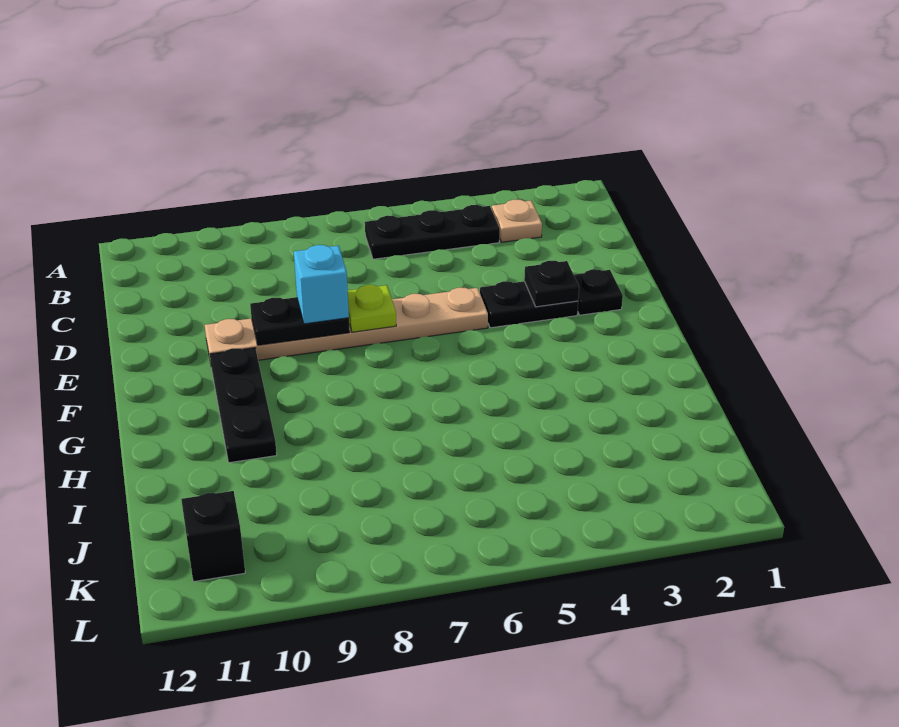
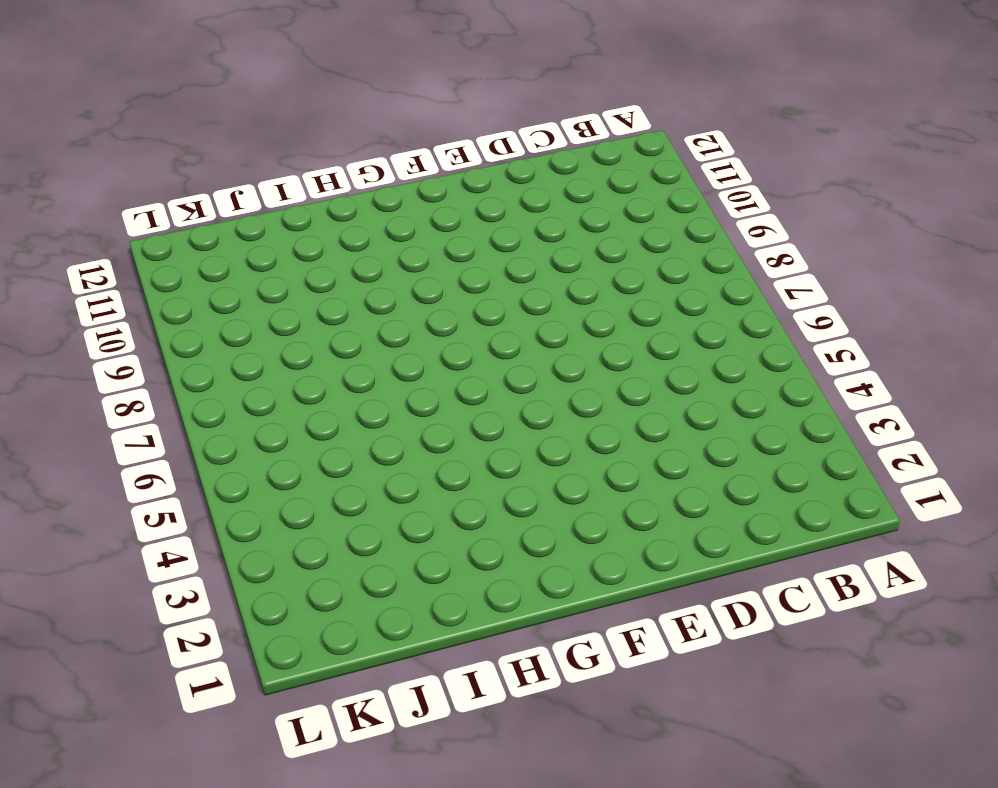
none -> tan 1x1 plate [492,200,542,242]
none -> black 1x3 plate [365,205,500,259]

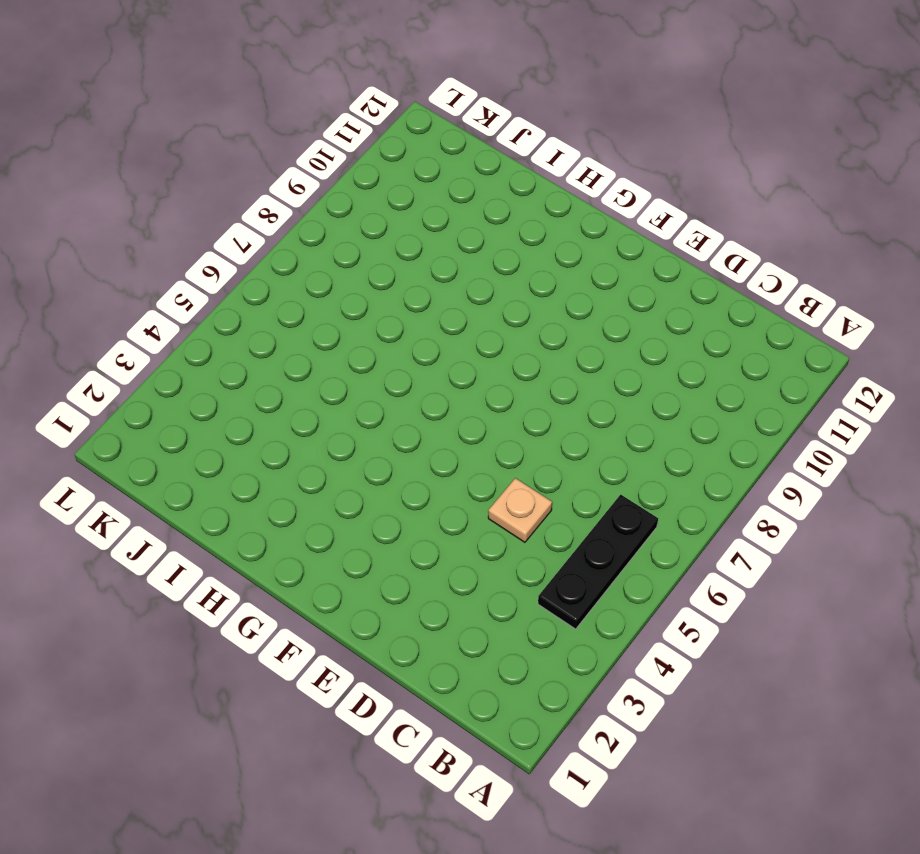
tan 1x1 plate [488,478,552,542] -> tan 1x1 plate moved to [492,200,542,242]
none -> black 1x1 plate [574,269,623,315]
none -> black 1x2 plate [480,281,578,328]

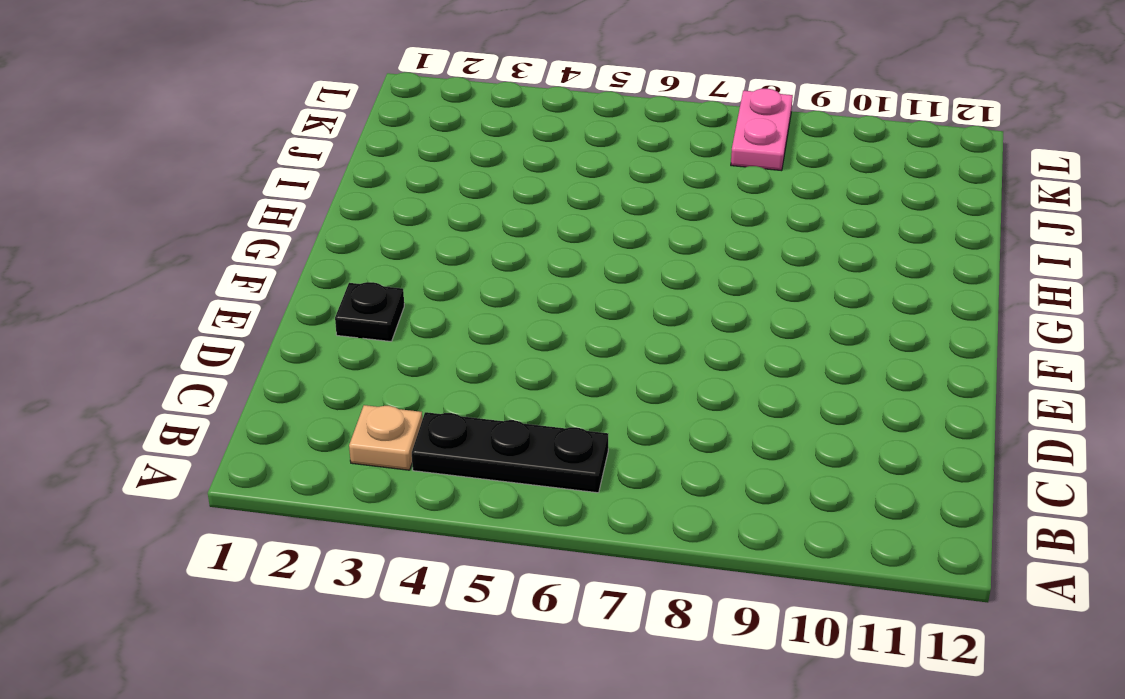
pink 1x2 plate [731,89,793,171] -> none
none -> black 1x2 plate [480,281,578,328]
none -> tan 1x6 plate [205,288,488,363]

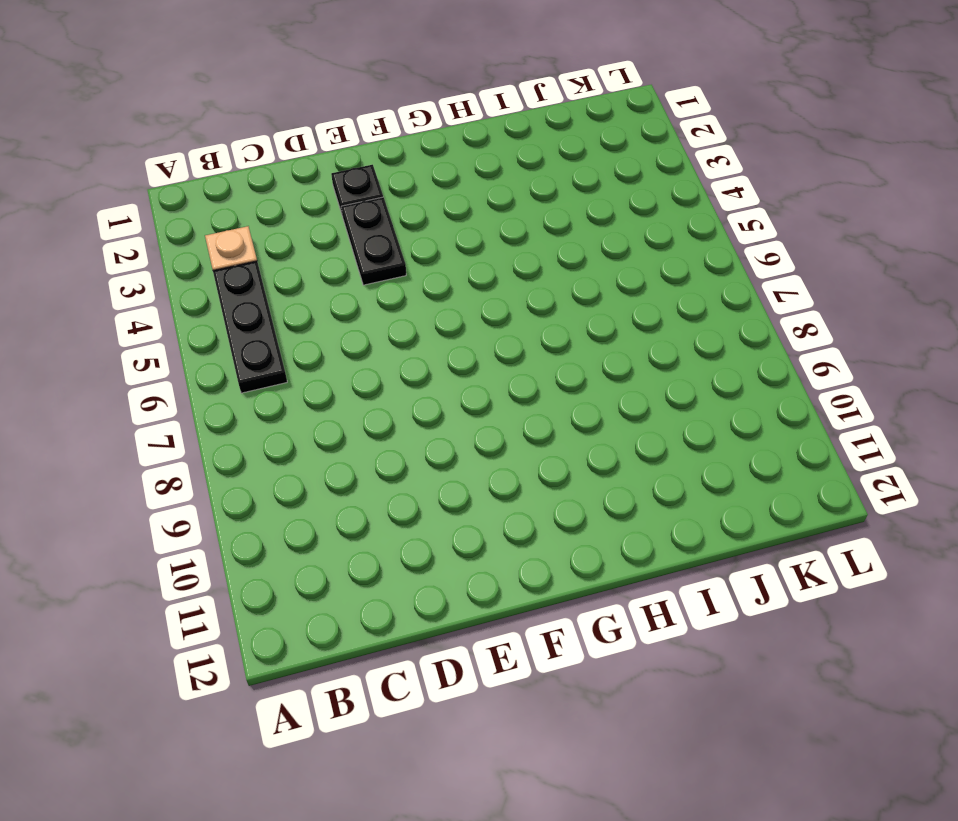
none -> tan 1x6 plate [205,288,488,363]
none -> black 1x3 plate [210,348,277,463]

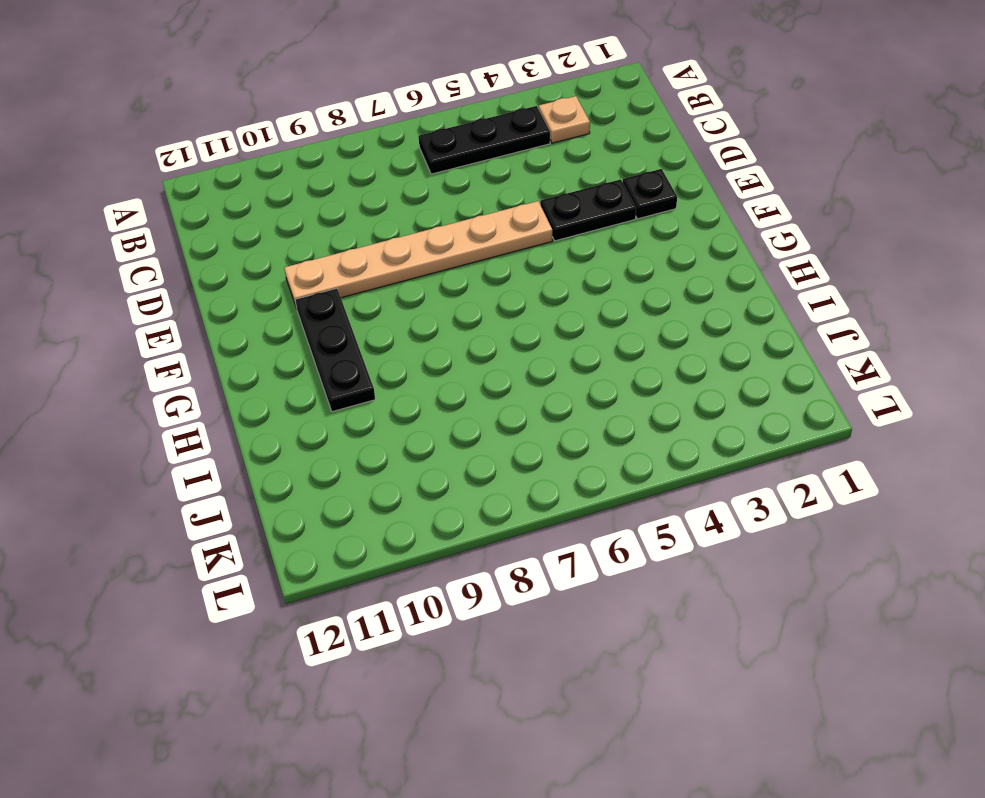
none -> black 1x1 brick [181,491,245,582]
none -> black 1x1 plate [524,261,579,307]

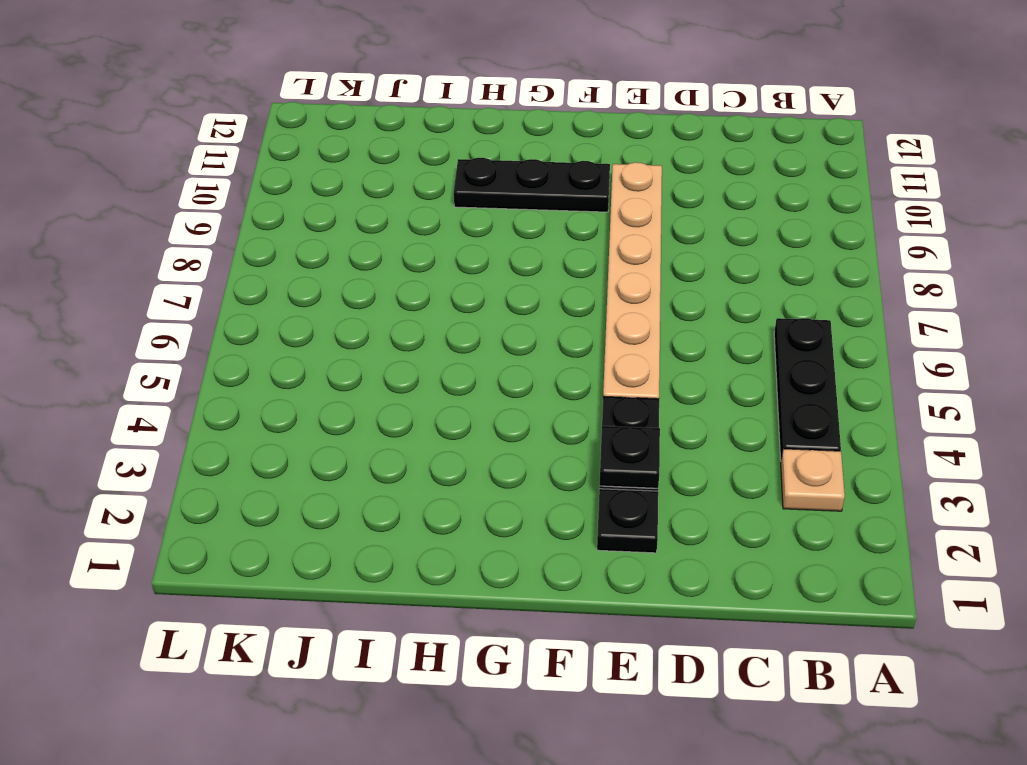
none -> black 1x1 brick [181,491,245,582]
none -> lime 1x1 plate [348,285,396,332]

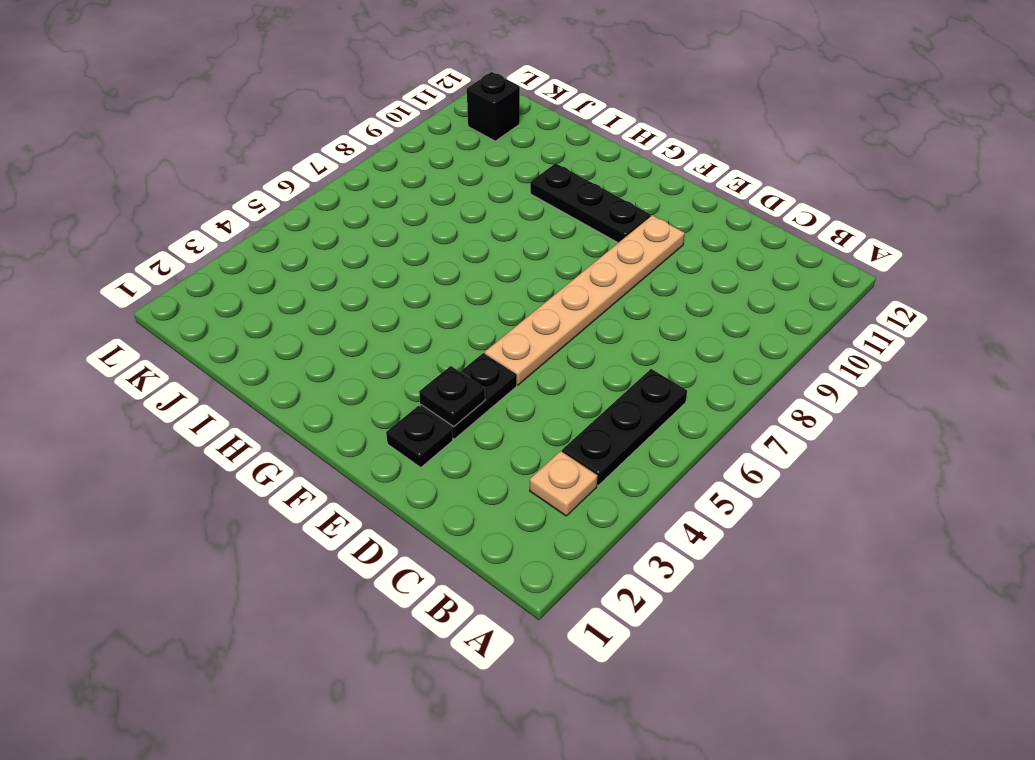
none -> lime 1x1 plate [348,285,396,332]
none -> black 1x2 plate [250,297,350,345]

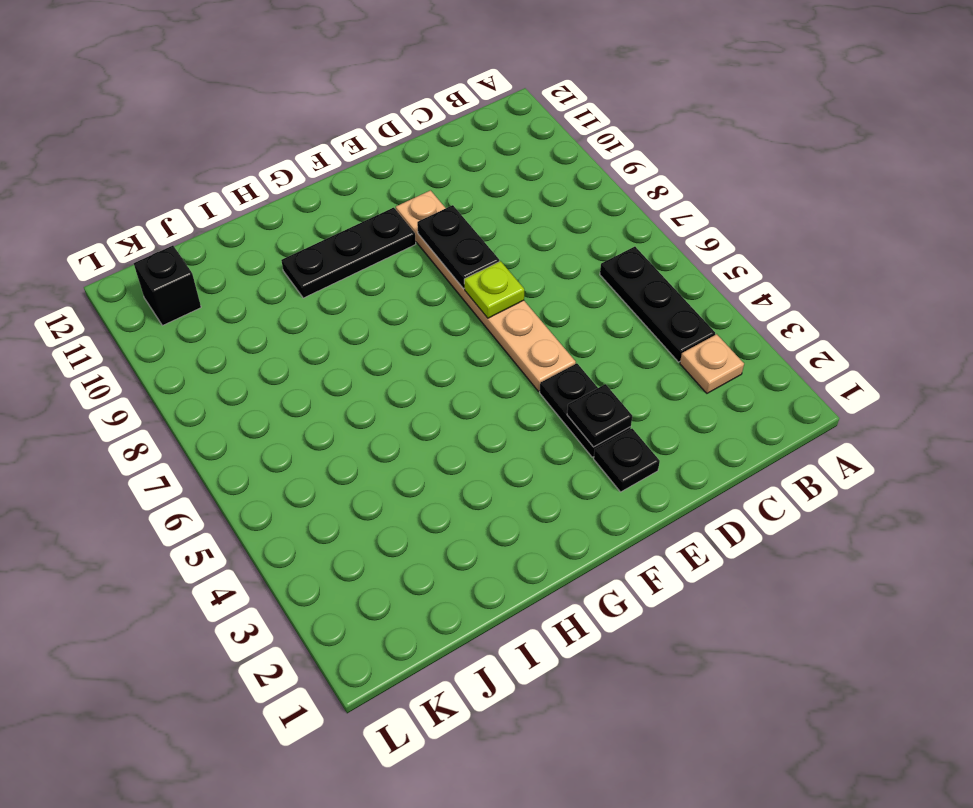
none -> cyan 1x1 brick [294,245,349,324]

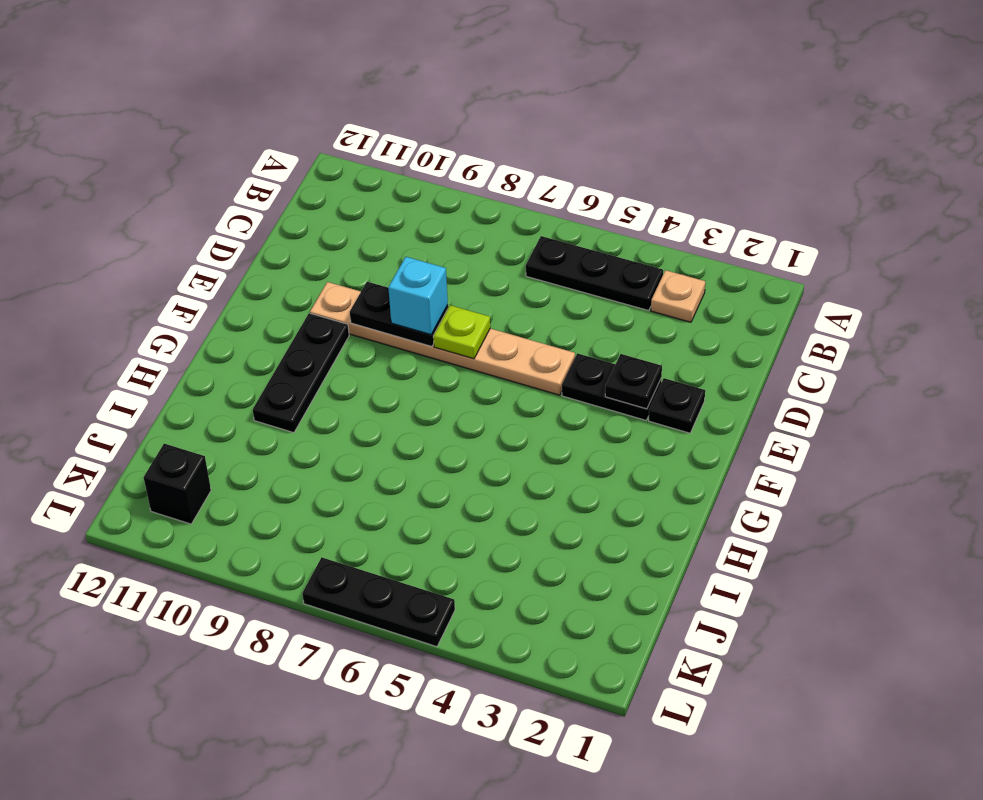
black 1x3 plate [302,557,455,647] -> none

